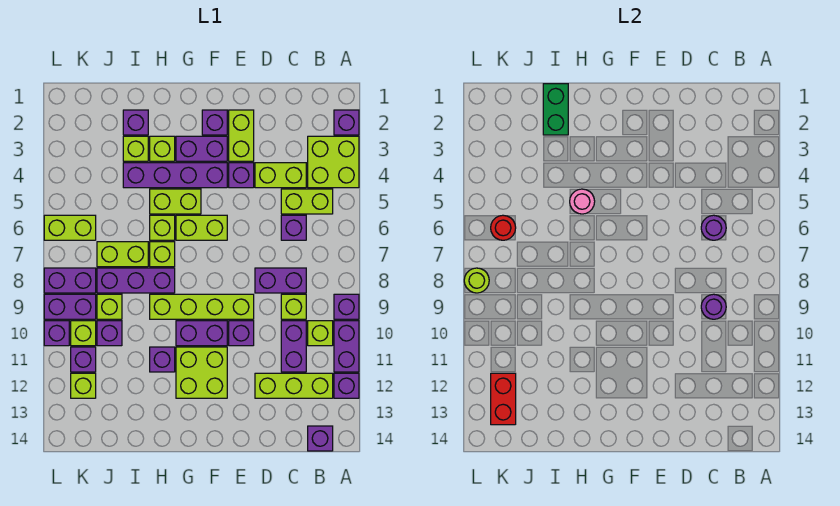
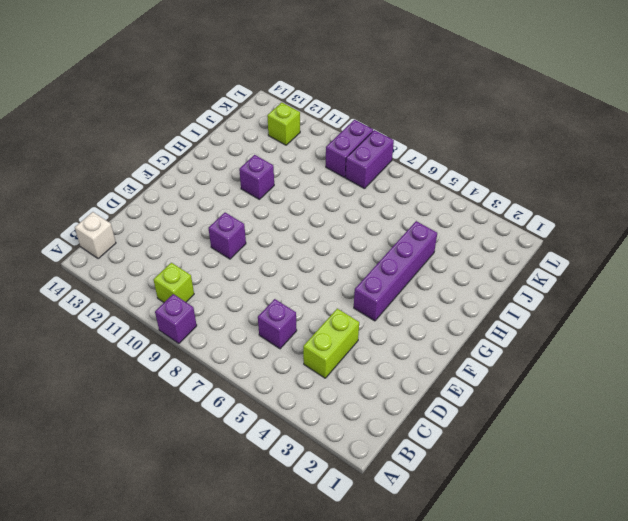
white 1x1 brick [75,212,116,258] -> purple 1x1 brick [308,426,333,451]
none -> purple 1x1 brick [334,110,359,135]
none -> lime 2x2 brick [308,136,359,188]
none -> purple 1x2 brick [334,321,359,372]
none -> purple 1x1 brick [334,373,359,398]

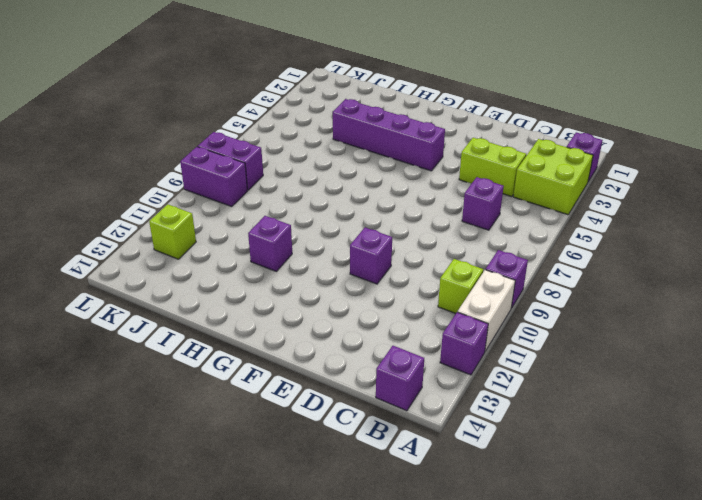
white 1x2 brick [458,270,515,351] -> purple 1x2 brick [334,321,359,372]
none -> lime 1x2 brick [281,189,333,214]
none -> lime 1x3 brick [255,373,333,398]
none -> purple 1x2 brick [255,268,306,293]
none -> lime 1x1 brick [281,294,306,319]

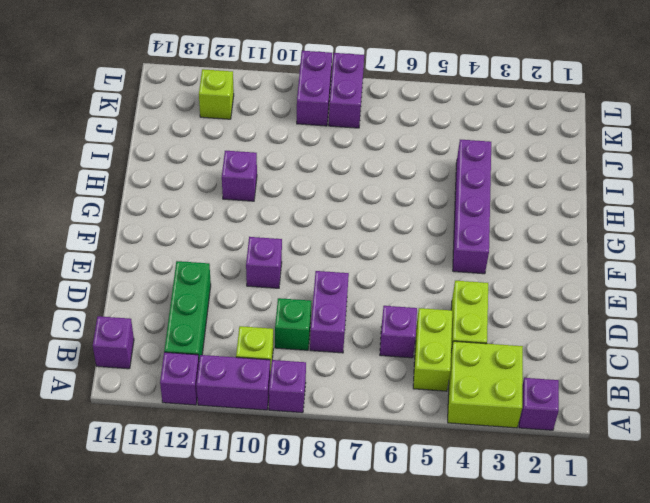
green 1x3 brick [164,261,211,359] -> lime 1x3 brick [255,373,333,398]
green 1x1 brick [275,298,311,350] -> lime 1x1 brick [281,294,306,319]
none -> purple 1x2 brick [281,321,306,372]
none -> lime 1x2 brick [229,110,254,161]
none -> purple 1x1 brick [229,163,254,188]
none -> lime 1x4 brick [150,294,254,319]

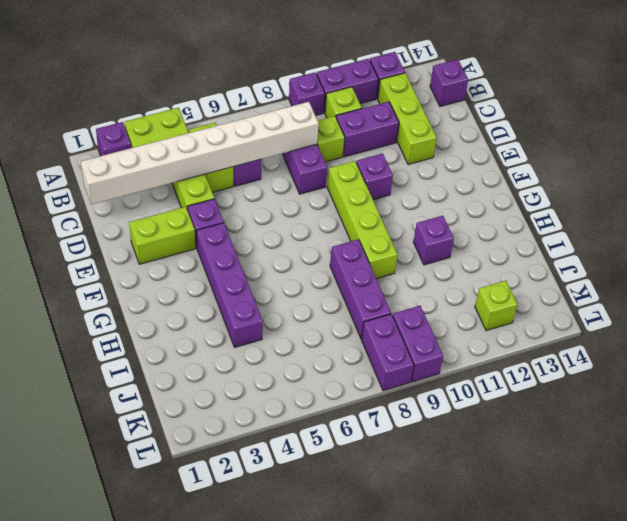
white 1x8 brick [81,102,319,204] -> purple 1x1 round brick [701,215,726,240]
none -> purple 1x1 brick [202,110,227,135]
none -> purple 1x2 brick [176,136,227,161]
none -> lime 1x2 brick [176,215,227,240]
none -> purple 1x2 brick [176,321,227,346]

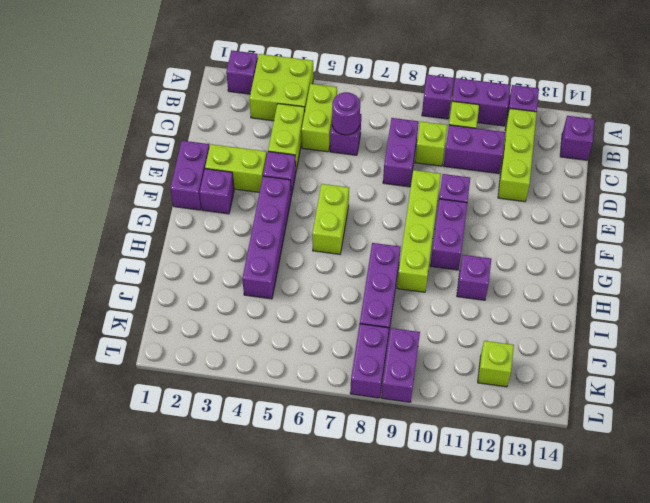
purple 1x2 brick [170,141,209,210] -> purple 1x2 brick moved to [176,136,227,161]
none -> lime 2x2 brick [176,347,227,398]
none -> lime 1x2 brick [150,189,201,214]
none -> lime 1x1 brick [150,136,175,161]
none -> lime 1x1 brick [150,215,175,240]

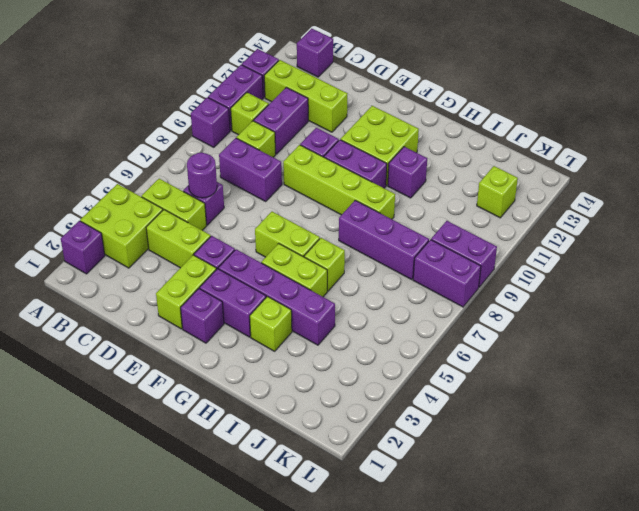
none -> lime 1x1 brick [150,242,175,267]
none -> purple 1x1 brick [123,110,148,135]
none -> lime 1x1 brick [123,136,148,161]
none -> lime 1x2 brick [97,242,148,267]

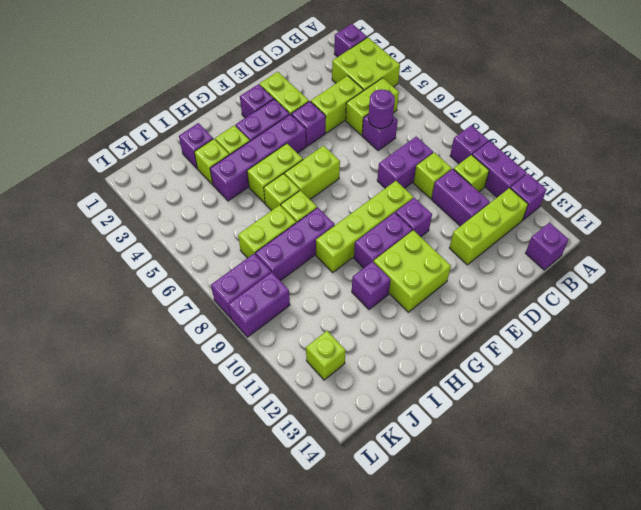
none -> lime 1x1 brick [97,294,122,319]
none -> purple 1x1 brick [97,321,122,346]
none -> lime 1x2 brick [44,215,96,240]
none -> lime 1x1 brick [71,321,96,346]

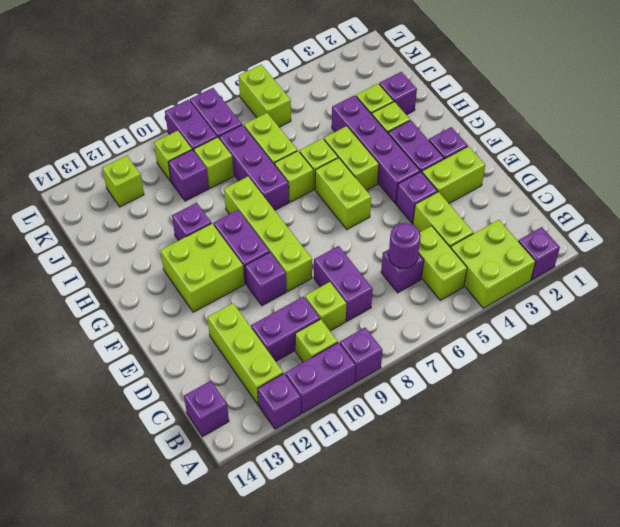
none -> purple 1x1 brick [71,347,96,372]
none -> purple 1x1 brick [44,321,69,346]
none -> purple 1x1 round brick [701,294,726,319]
none -> pink 1x1 round brick [570,189,595,214]

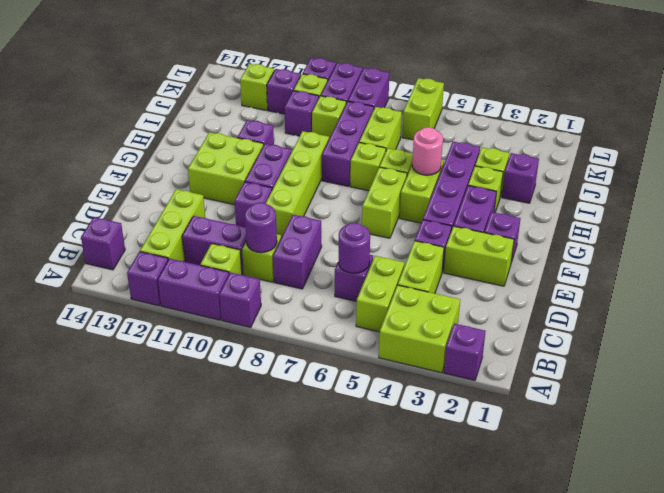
none -> green 1x2 brick [543,84,568,135]
none -> red 1x1 round brick [491,215,516,240]
none -> red 1x2 brick [491,373,516,425]
none -> lime 1x1 round brick [464,268,489,293]

